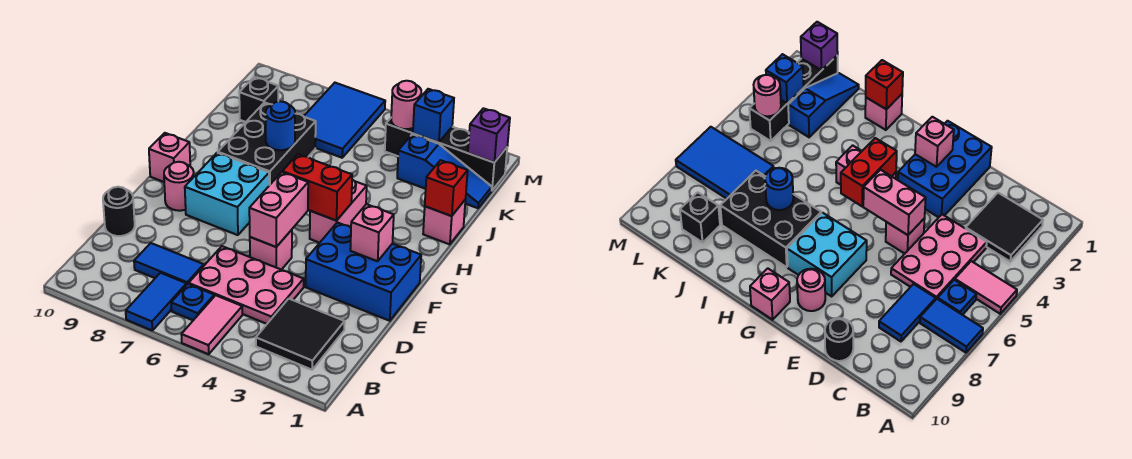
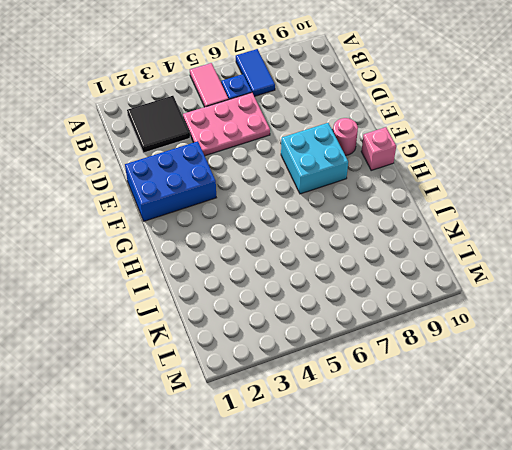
none -> blue 1x2 tile [134,243,204,284]
none -> black 1x1 round brick [103,187,135,236]
none -> pink 1x1 brick [250,230,292,270]

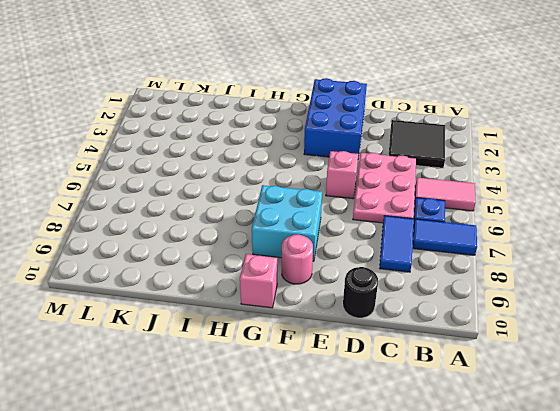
none -> pink 1x2 brick [310,180,367,243]
none -> black 2x3 brick [218,102,316,185]
none -> pink 1x1 brick [423,199,466,244]

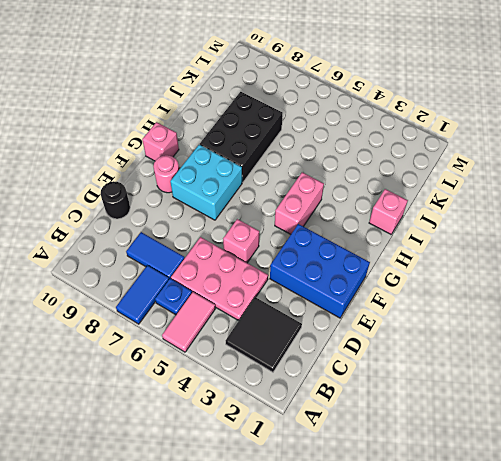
none -> blue 1x3 slope [397,134,492,208]
none -> blue 2x3 tile [304,83,385,158]
none -> black 1x1 brick [239,77,278,122]

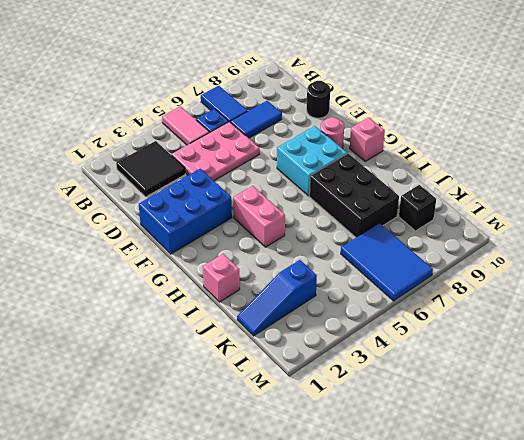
none -> pink 1x1 brick [250,230,292,270]
none -> black 1x4 brick [385,118,507,190]
none -> pink 1x2 brick [249,172,308,247]

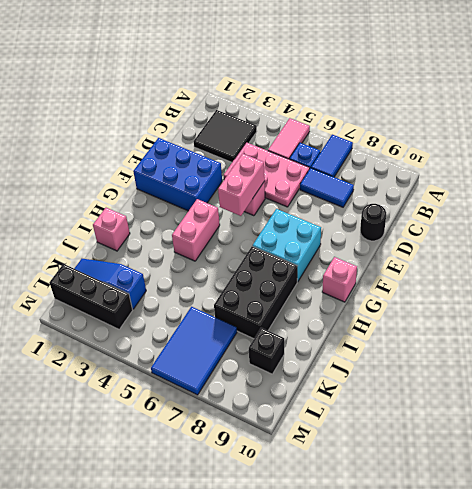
black 1x3 brick [49,264,133,329] -> black 1x4 brick [385,118,507,190]
none -> pink 1x1 round brick [164,162,194,211]
none -> pink 1x1 brick [350,204,394,261]
none -> red 1x2 brick [282,154,352,221]

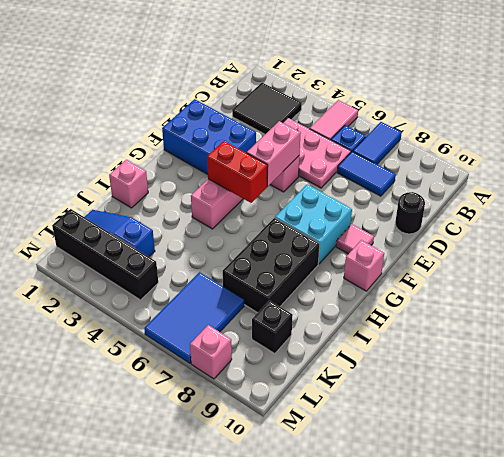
pink 1x1 tile [336,224,374,254] -> pink 1x1 round brick [164,162,194,211]
pink 1x1 brick [190,325,232,379] -> pink 1x1 brick moved to [350,204,394,261]
none -> red 1x1 brick [425,160,468,216]
none -> blue 1x1 round brick [266,101,295,150]
none -> purple 1x1 brick [468,108,510,162]

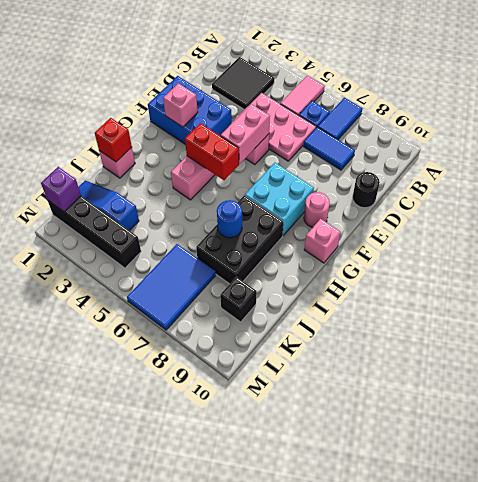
none -> blue 1x1 brick [413,89,454,142]
none -> pink 1x1 round brick [391,81,421,129]

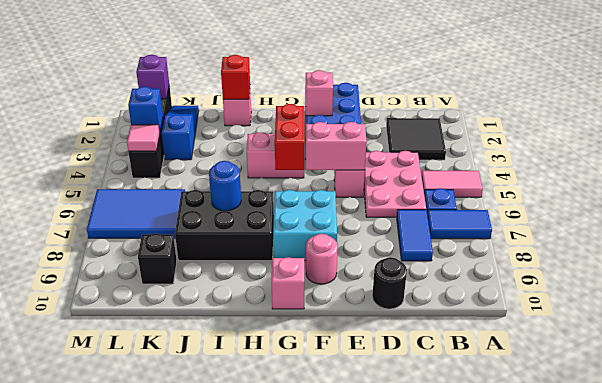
pink 1x1 tile [127,125,160,151] -> pink 1x1 round brick [391,81,421,129]

